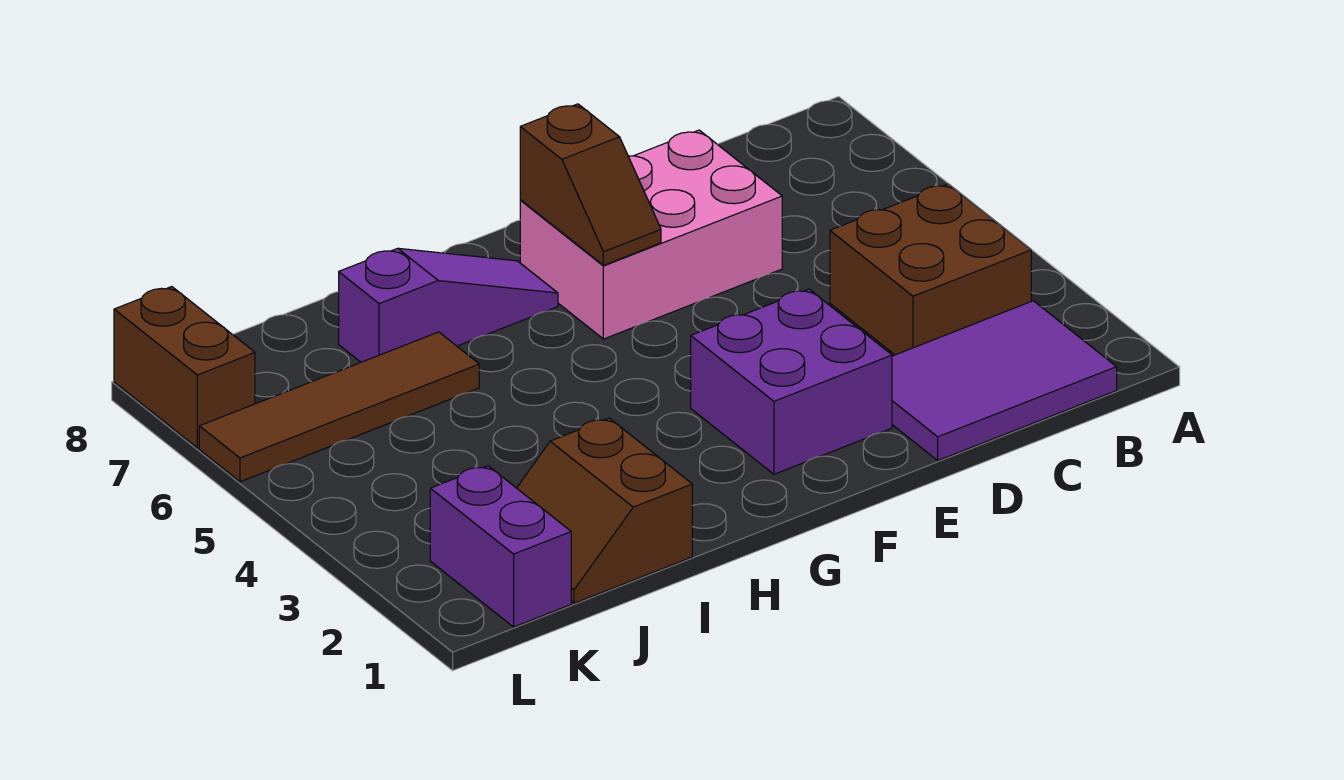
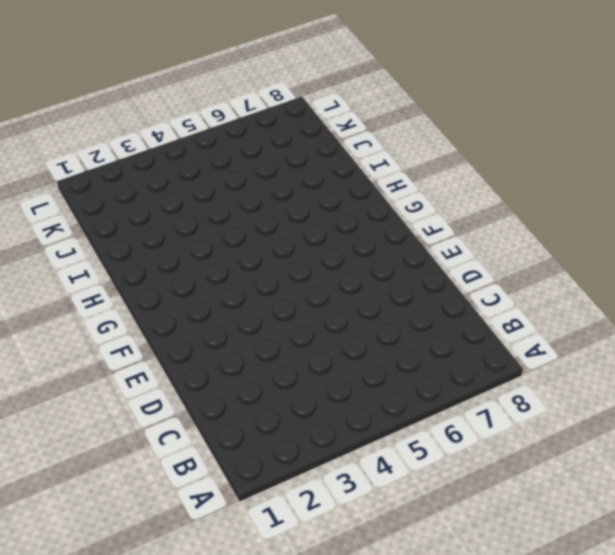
none -> purple 2x3 tile [892,301,1117,460]
none -> brown 2x2 brick [830,184,1031,355]

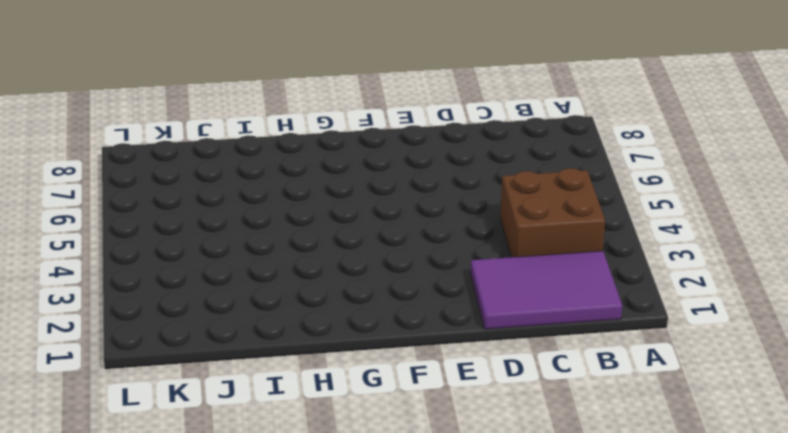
none -> pink 2x3 brick [520,130,782,339]
none -> purple 2x2 brick [691,289,892,474]

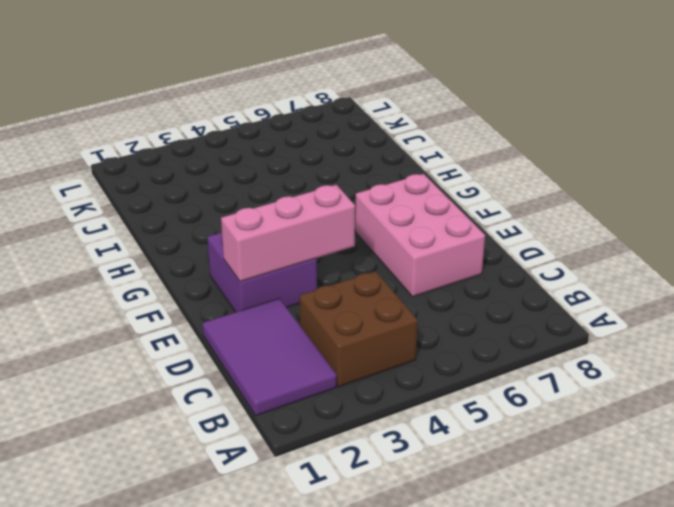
pink 1x3 brick [221,185,355,281] -> none
none -> purple 1x3 slope [339,248,558,362]
none -> brown 2x2 slope [517,418,692,603]

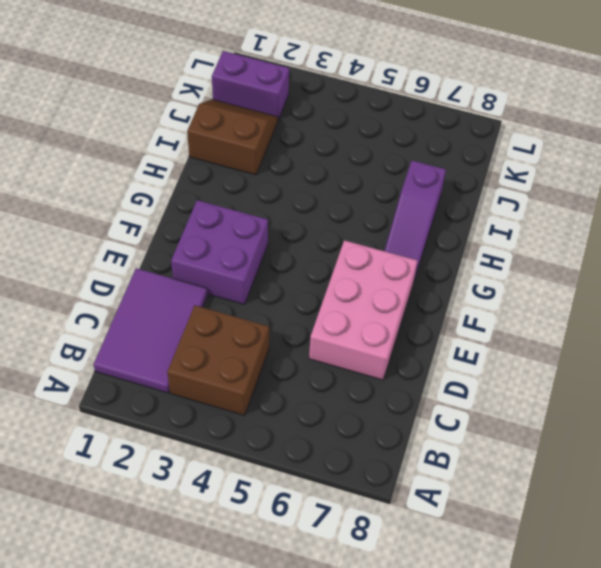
none -> brown 1x4 tile [199,332,479,482]
none -> brown 1x2 brick [114,287,255,448]

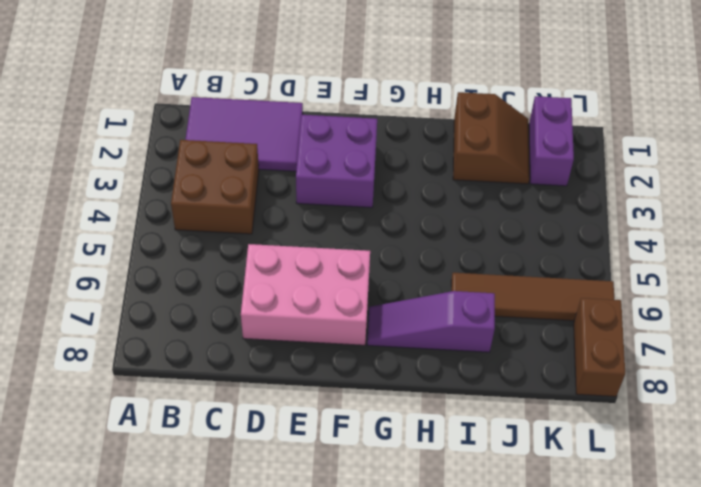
none -> brown 1x2 slope [520,104,661,265]

